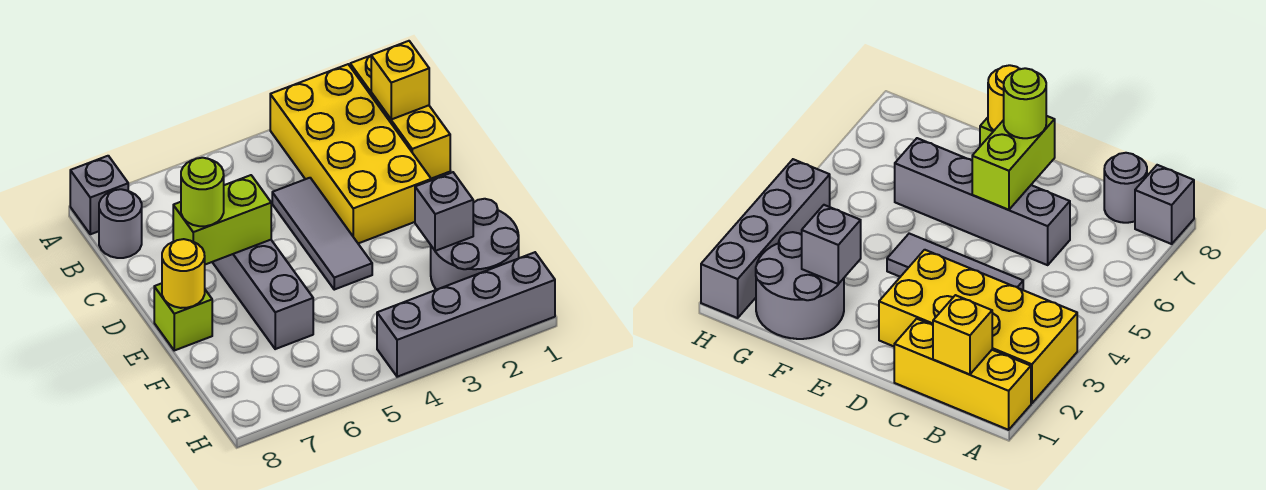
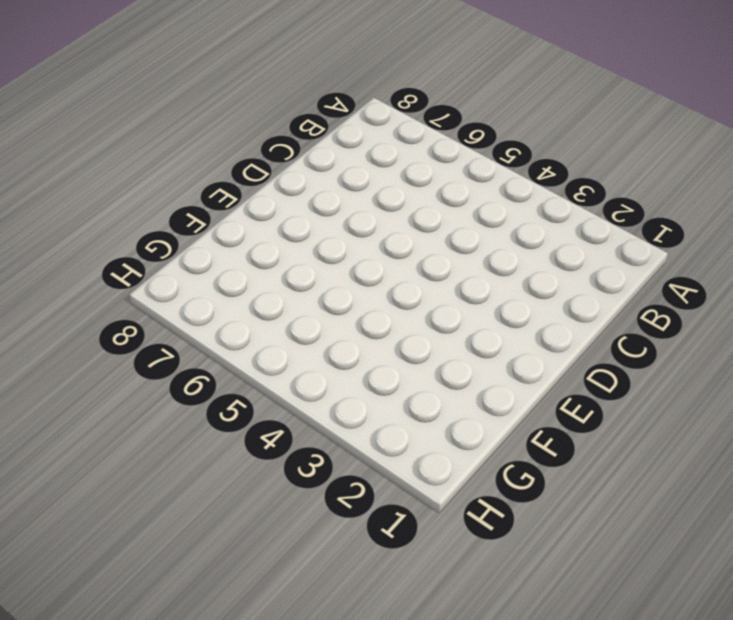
none -> yellow 1x3 brick [350,56,450,179]
none -> yellow 2x4 brick [270,64,431,243]
none -> grey 1x1 brick [70,156,128,234]

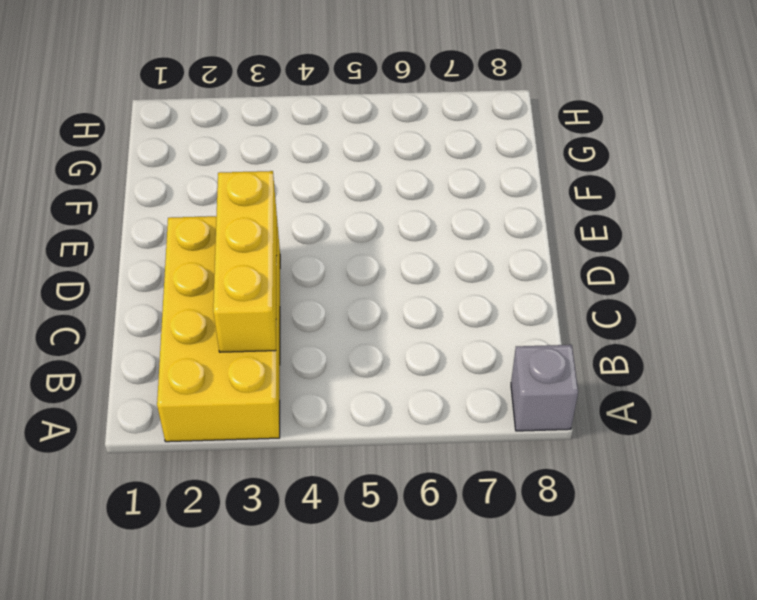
yellow 1x3 brick [213,171,277,352] -> yellow 1x3 brick moved to [350,56,450,179]
none -> grey 1x1 round brick [99,189,142,258]
none -> grey 1x3 tile [272,178,372,290]
none -> grey 1x4 brick [212,240,313,349]

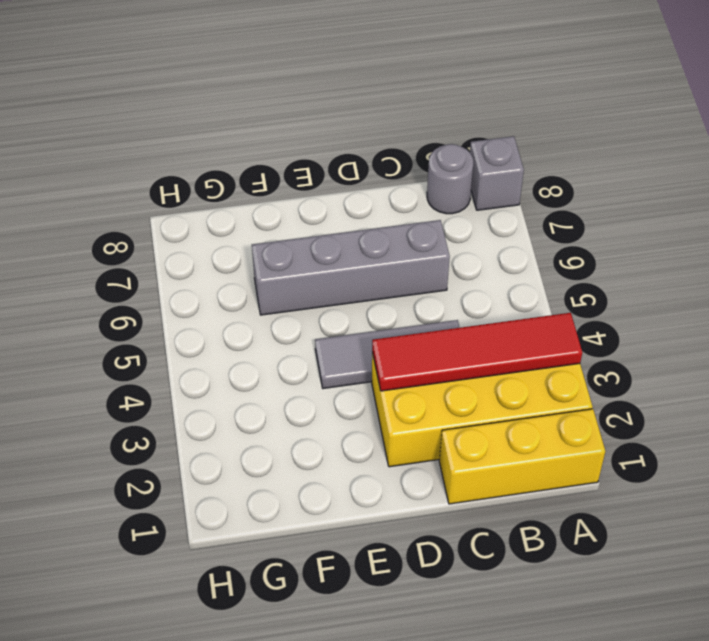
red 1x4 tile [372,313,582,391] -> none
none -> lime 1x1 brick [154,283,212,350]
none -> grey 2x2 round brick [431,199,519,290]
none -> grey 1x4 brick [377,252,555,377]

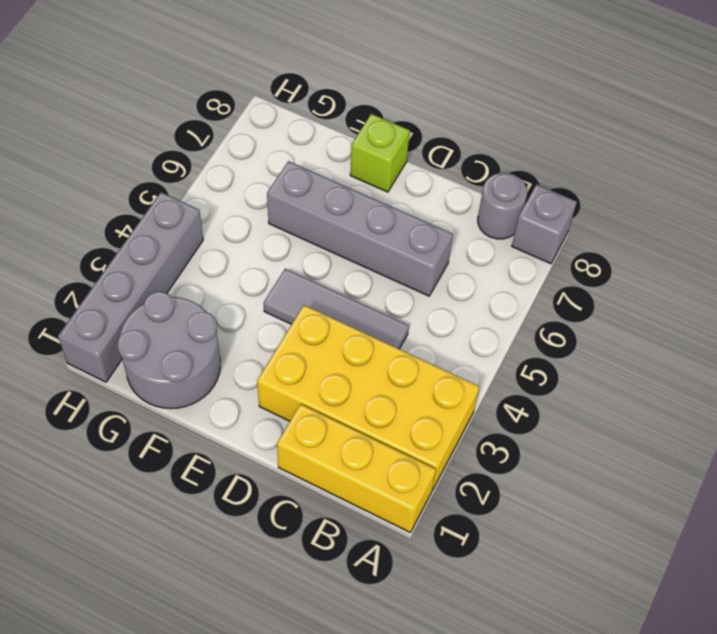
none -> yellow 1x1 brick [371,41,429,119]
none -> lime 1x2 brick [173,175,271,265]
none -> yellow 1x1 round brick [162,239,205,308]

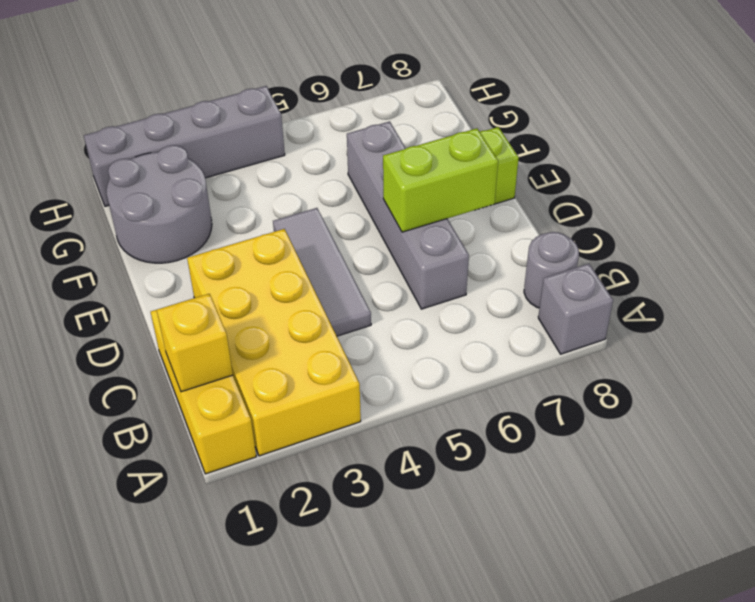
none -> yellow 1x1 round brick [162,239,205,308]
none -> grey 1x1 brick [415,172,473,251]
none -> lime 1x1 round brick [181,158,224,226]

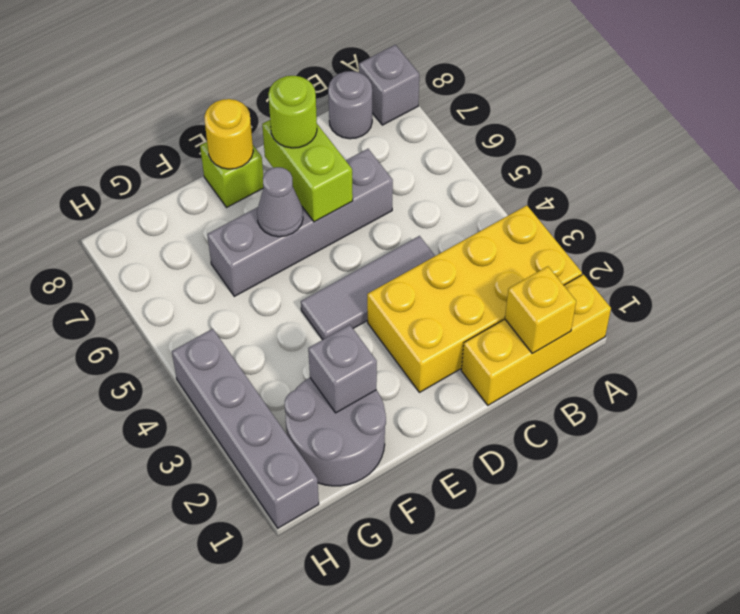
grey 1x1 cone [257,167,303,237] -> none

